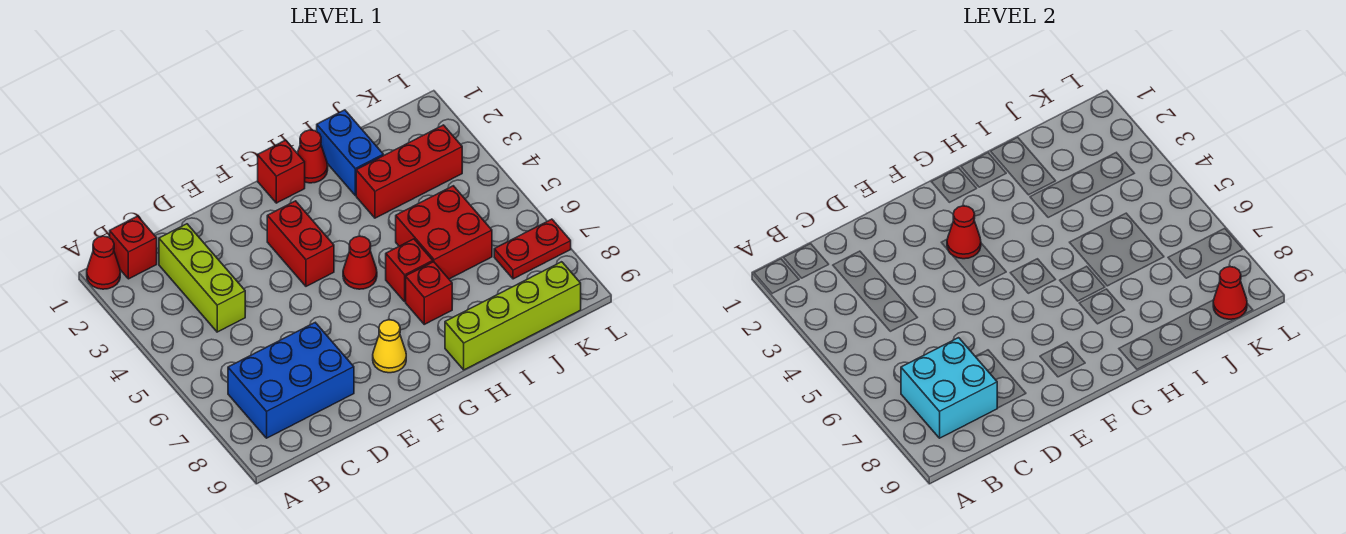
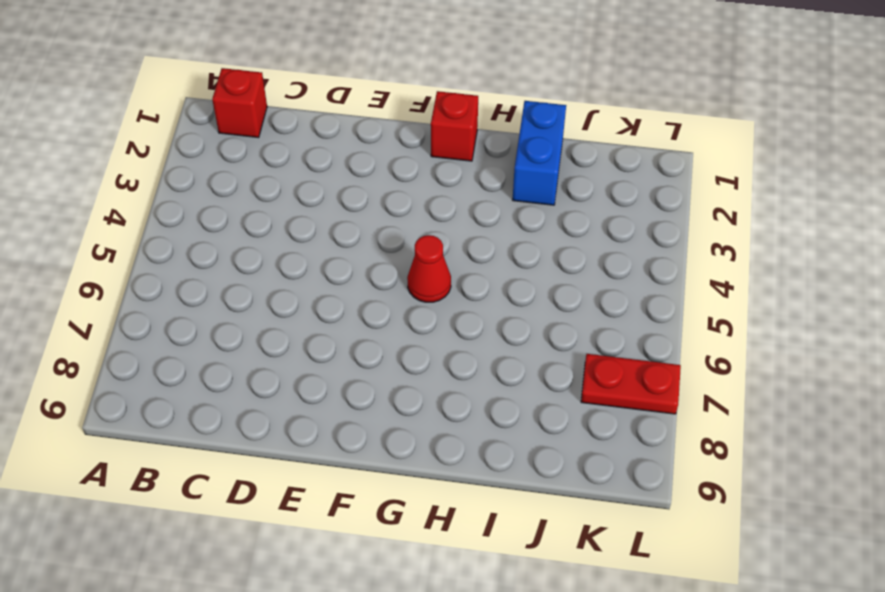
none -> red 1x1 cone [87,236,120,289]
none -> blue 2x3 brick [228,323,354,438]
none -> lime 1x3 brick [159,224,245,332]

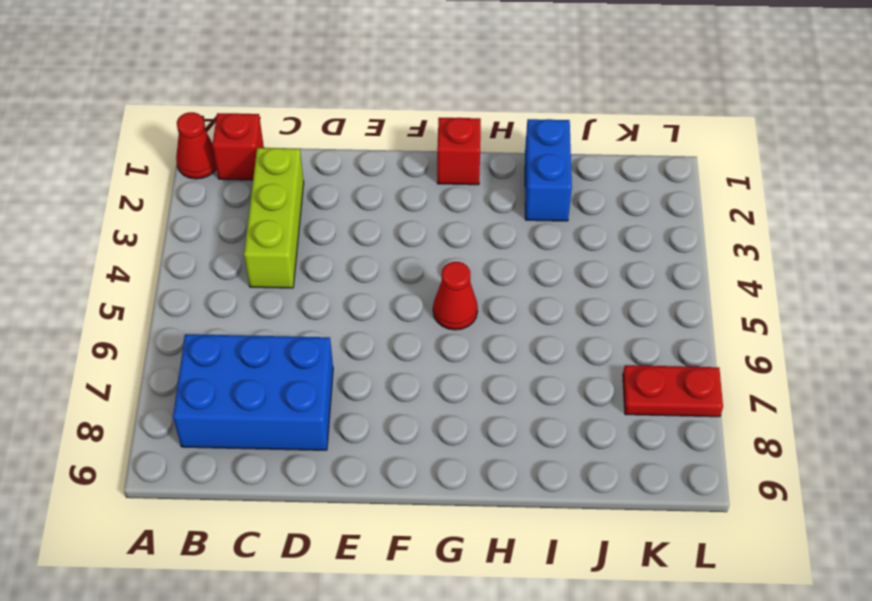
none -> red 1x2 brick [267,201,334,286]
none -> yellow 1x1 cone [373,320,406,373]
none -> red 1x1 cone [297,130,328,183]

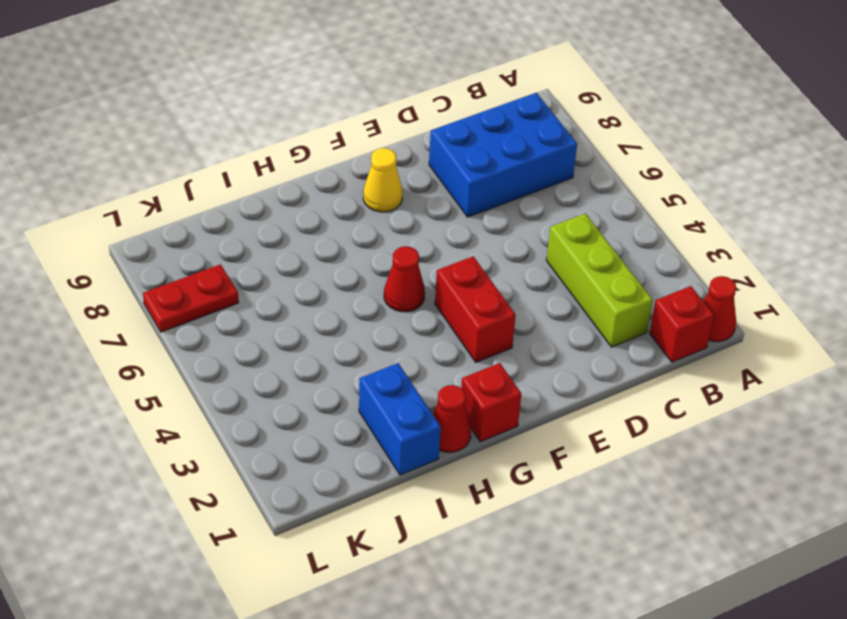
none -> red 1x1 brick [386,239,433,301]
none -> red 1x1 brick [406,262,452,324]
none -> lime 1x4 brick [445,262,581,370]

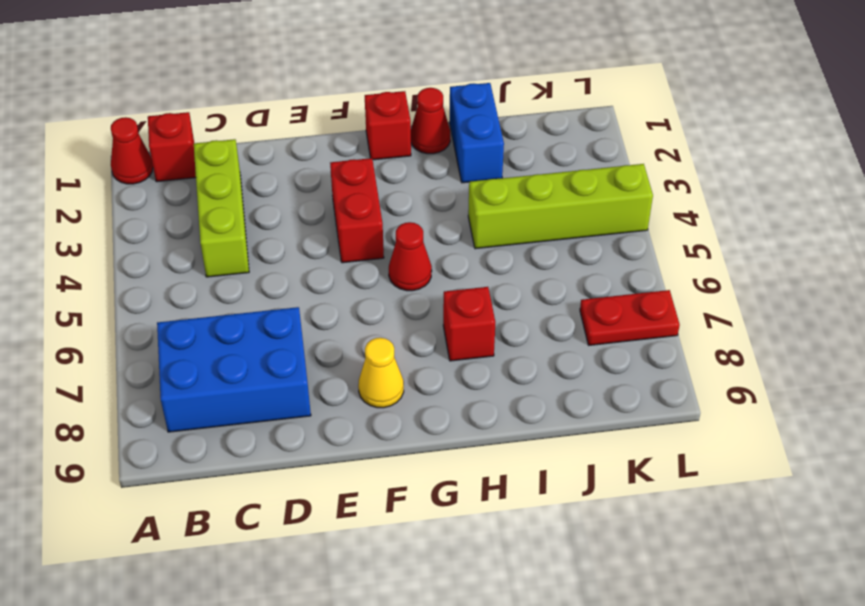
lime 1x4 brick [468,164,653,249] -> lime 1x4 brick moved to [445,262,581,370]
none -> red 1x1 brick [386,239,433,301]
none -> red 1x3 brick [356,125,462,218]
none -> red 2x2 brick [396,186,492,279]

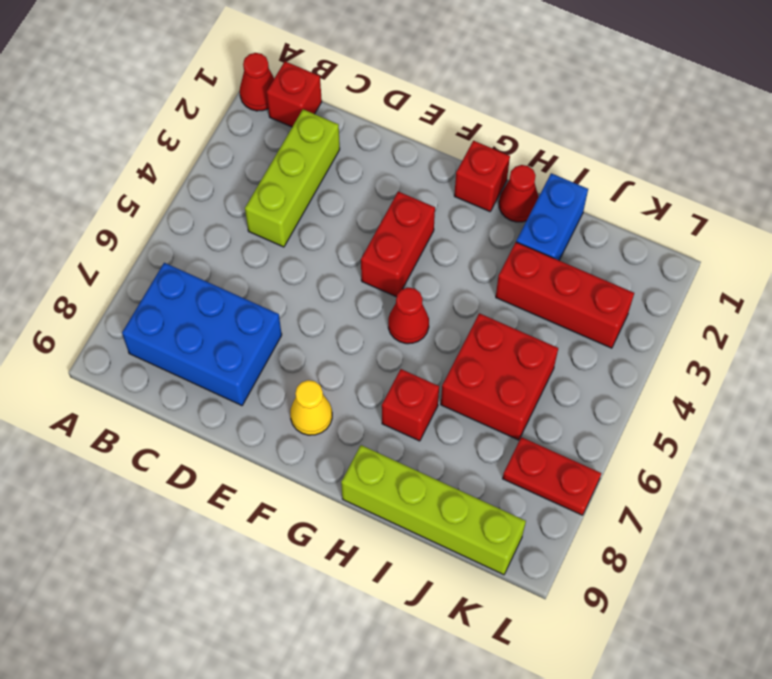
none -> red 1x1 brick [386,239,433,301]
none -> cyan 2x2 brick [901,338,997,438]
none -> red 1x1 cone [947,206,981,259]

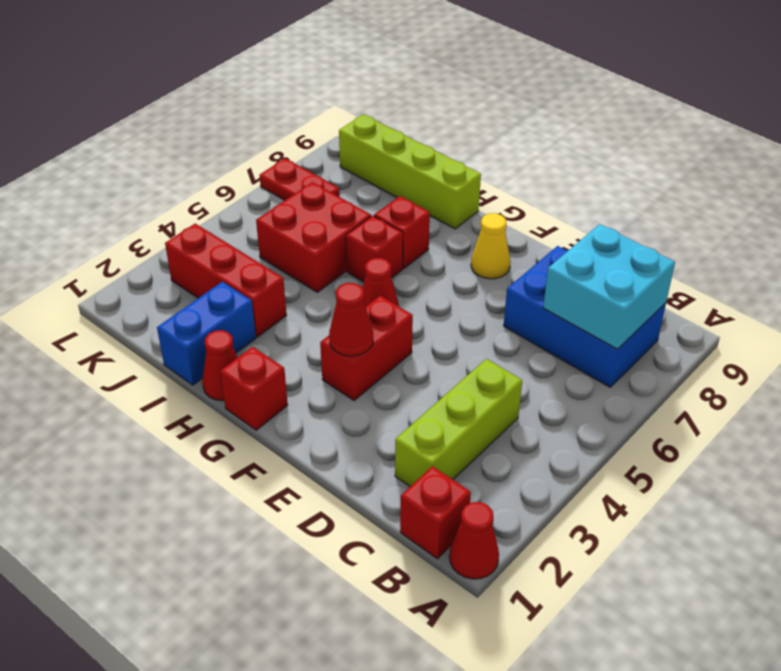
none -> red 1x1 cone [1213,267,1247,319]

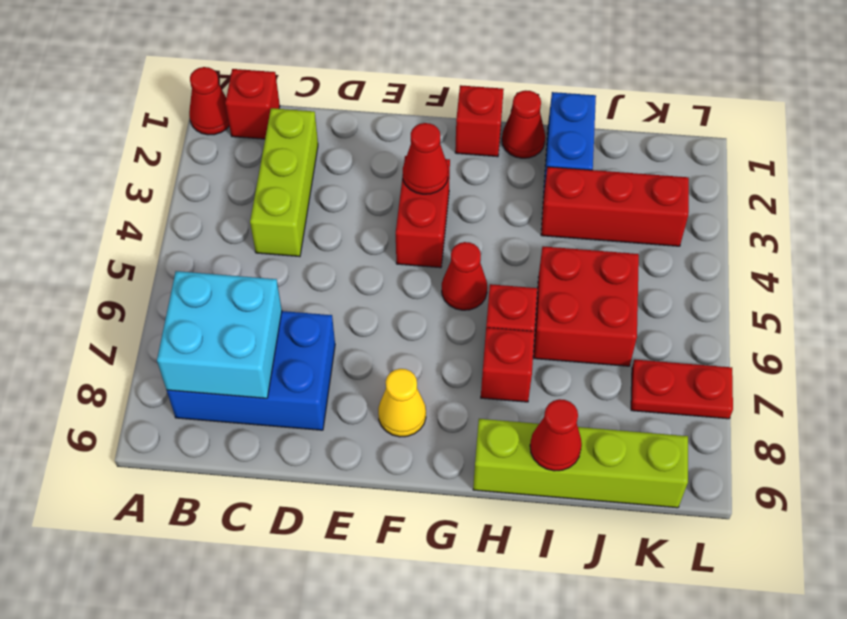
red 1x1 cone [530,399,582,471] -> red 1x1 cone moved to [1213,267,1247,319]

